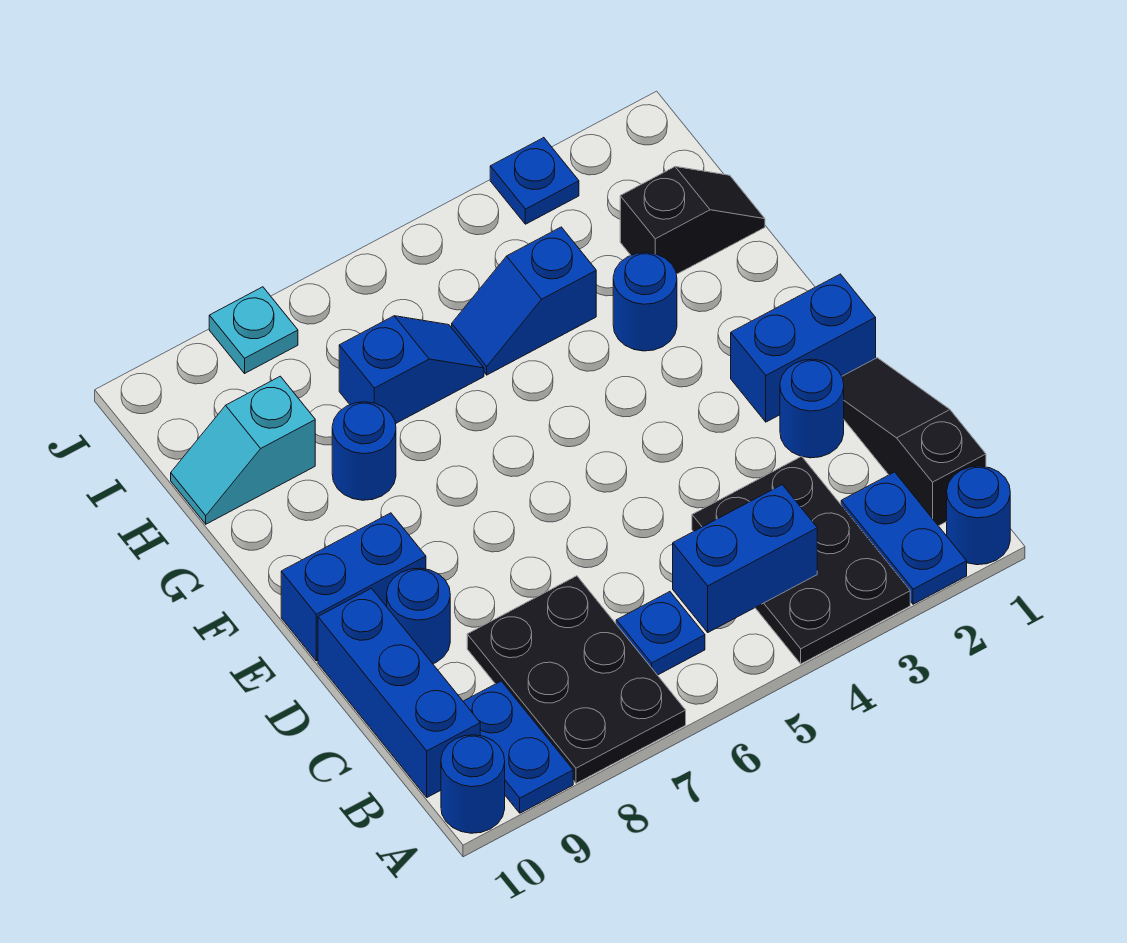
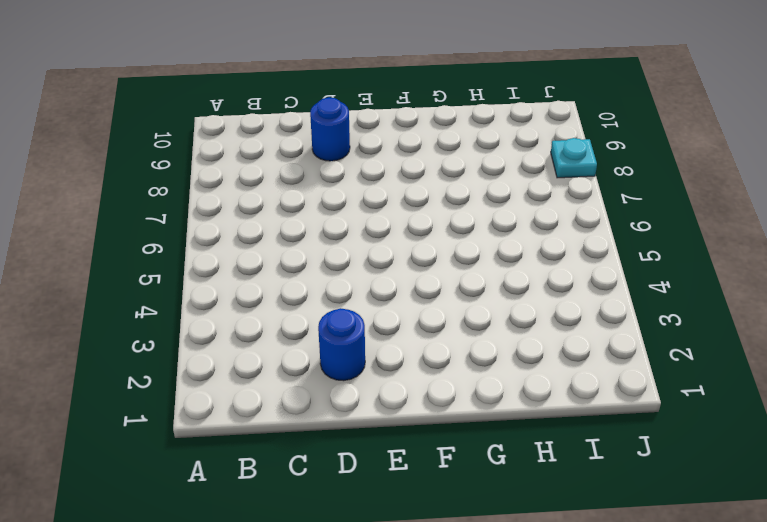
none -> blue 1x1 round brick [947,466,1010,565]
none -> blue 1x2 plate [841,472,967,604]
none -> black 2x3 plate [692,456,910,664]

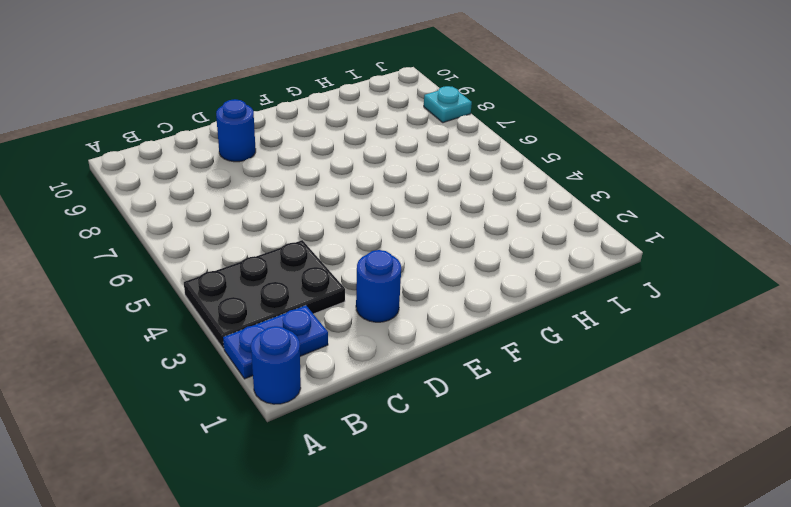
none -> black 2x3 plate [467,576,686,783]
none -> blue 1x2 plate [463,681,573,813]
none -> blue 1x1 round brick [441,735,505,833]

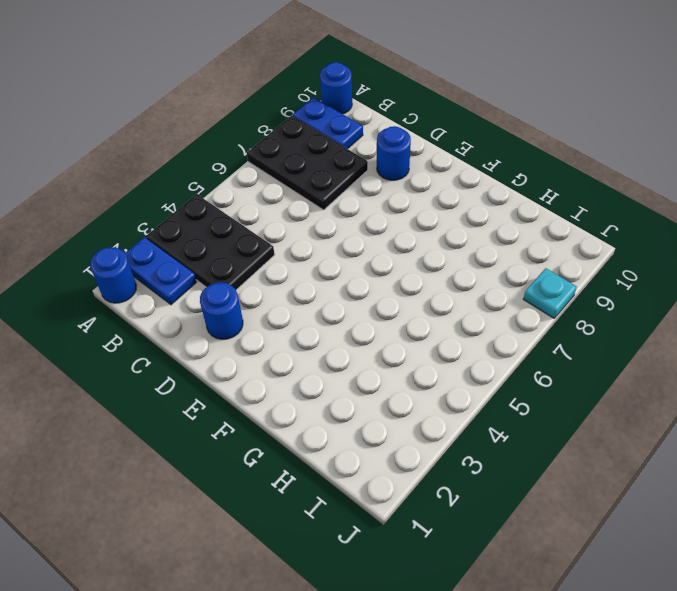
none -> black 1x3 slope [842,358,986,526]
none -> blue 1x1 plate [616,592,705,675]
none -> blue 1x3 brick [318,588,480,797]

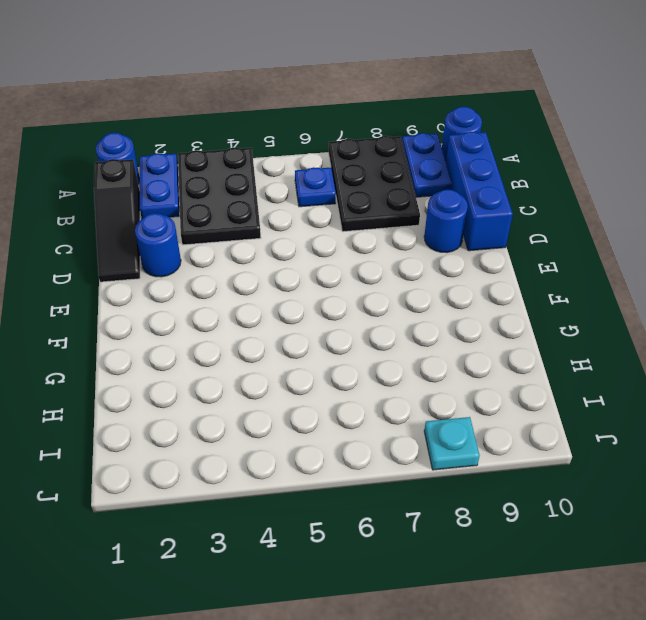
none -> blue 1x2 brick [731,274,876,422]
none -> blue 1x2 brick [281,513,426,661]
none -> blue 1x1 round brick [613,253,677,351]

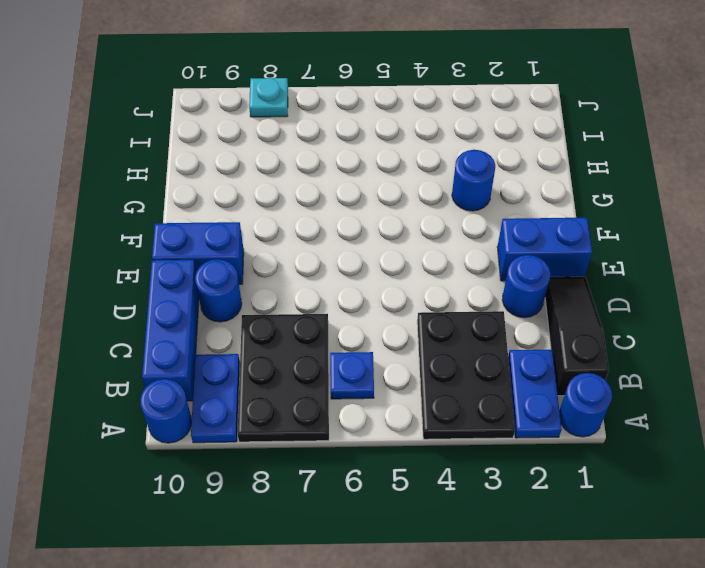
none -> blue 1x1 round brick [332,402,396,500]
none -> black 1x2 slope [620,167,765,274]
none -> blue 1x2 slope [452,227,596,375]

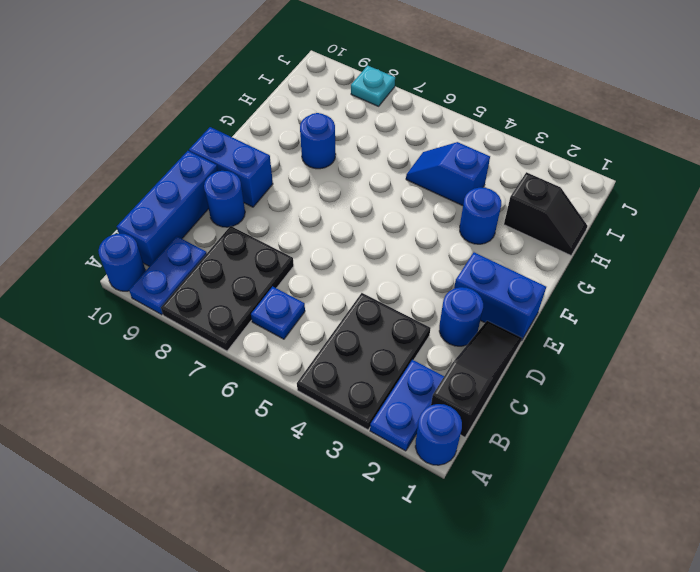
none -> blue 1x2 slope [339,316,484,424]
none -> cyan 1x2 slope [171,376,315,524]
none -> blue 1x1 plate [490,138,579,224]

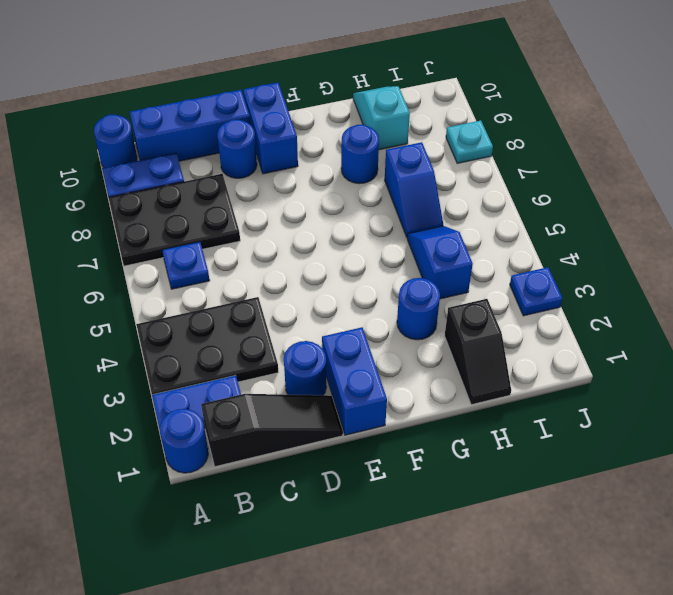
none -> blue 1x2 brick [673,485,817,632]

